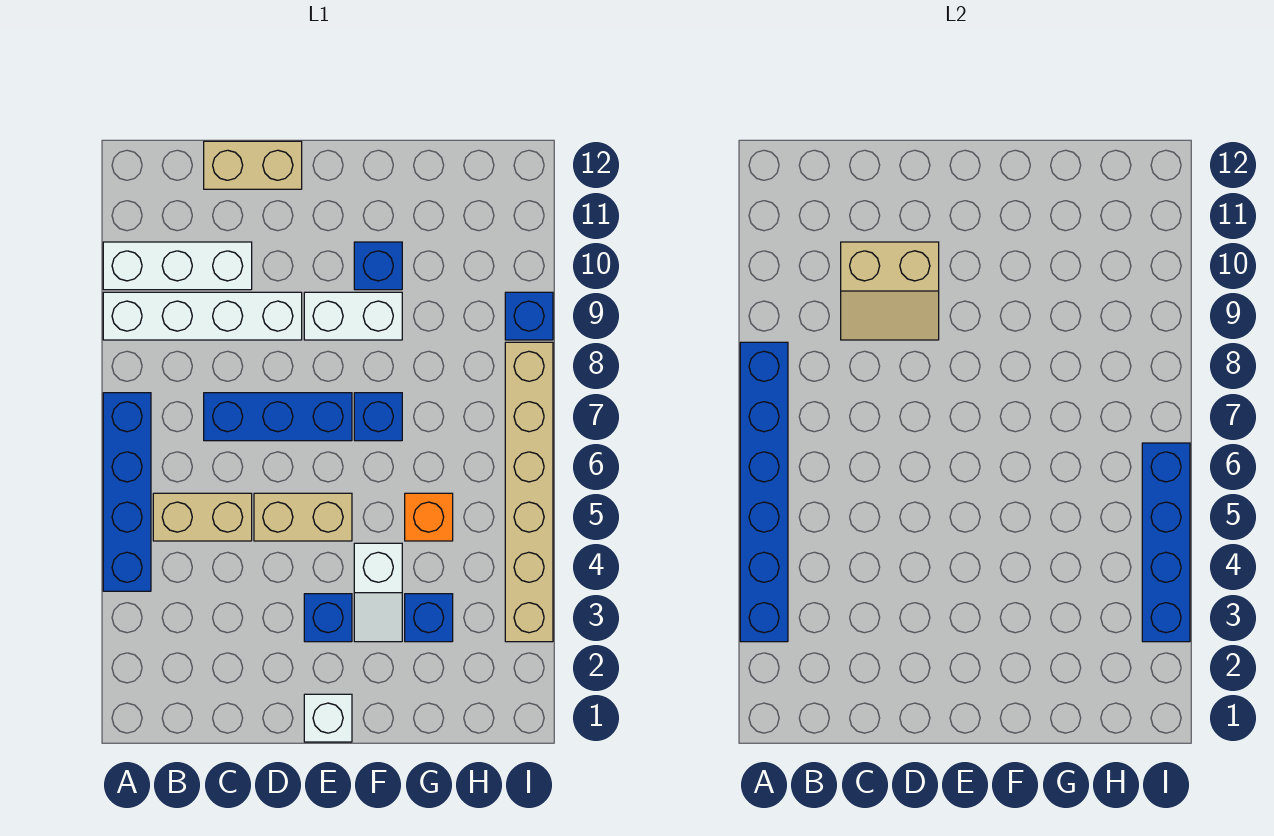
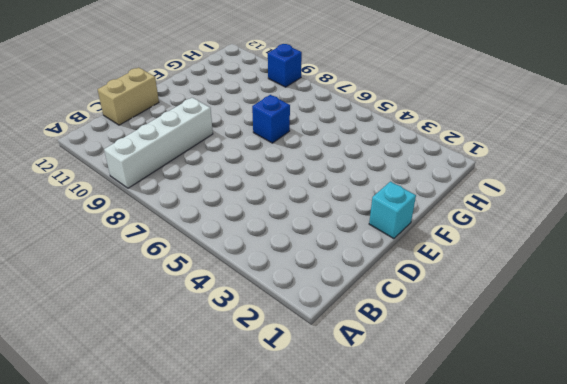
cyan 1x1 brick [369,182,416,239] -> white 1x1 brick [304,694,352,742]
none -> blue 1x4 brick [103,393,151,591]
none -> white 1x3 brick [103,242,252,290]
none -> tan 1x2 brick [153,493,252,541]

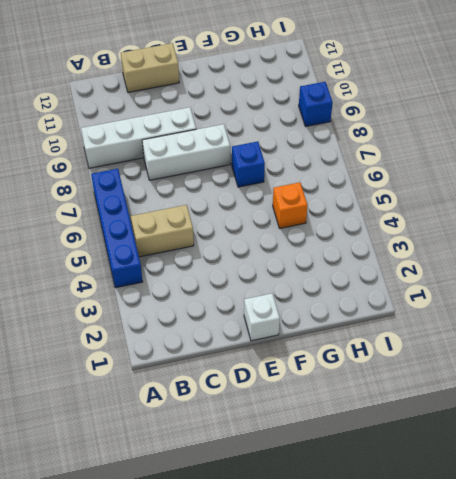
white 1x3 brick [142,124,230,180] -> white 1x3 brick moved to [103,242,252,290]
none -> blue 1x3 brick [204,393,352,441]
none -> tan 1x2 brick [254,493,352,541]
none -> blue 1x1 brick [304,594,352,642]

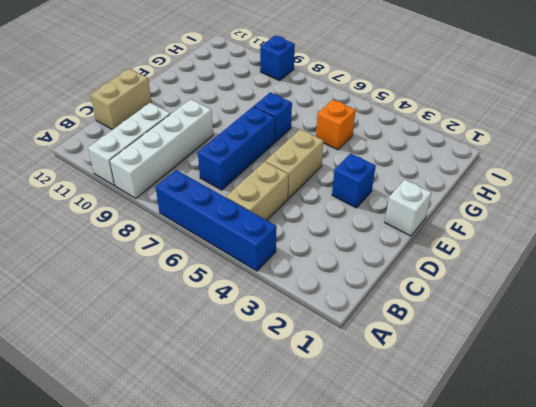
none -> white 1x2 brick [304,292,402,340]
none -> white 1x2 slope [354,543,402,642]
none -> blue 1x1 brick [354,242,402,290]

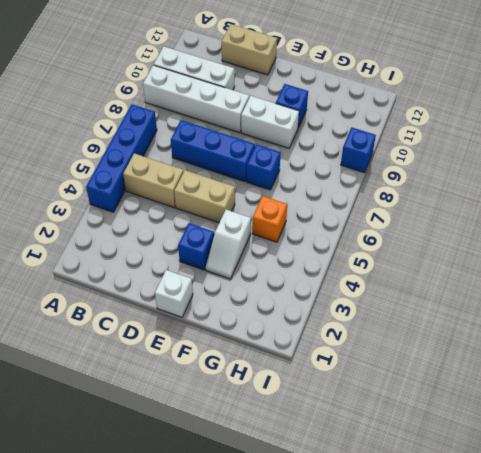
none -> blue 1x1 brick [405,594,453,642]
none -> tan 1x6 brick [505,342,553,642]
none -> blue 1x6 brick [740,342,788,642]

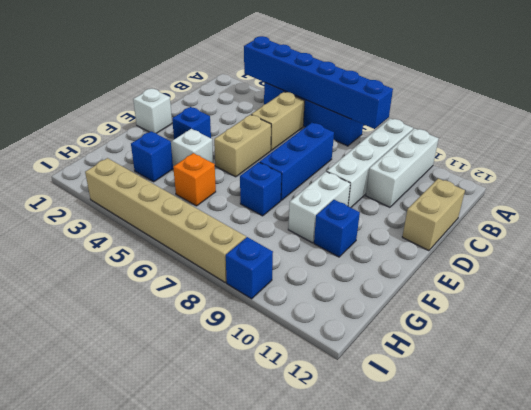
none -> tan 2x2 slope [841,242,939,340]
none -> blue 1x4 brick [1142,443,1190,642]

